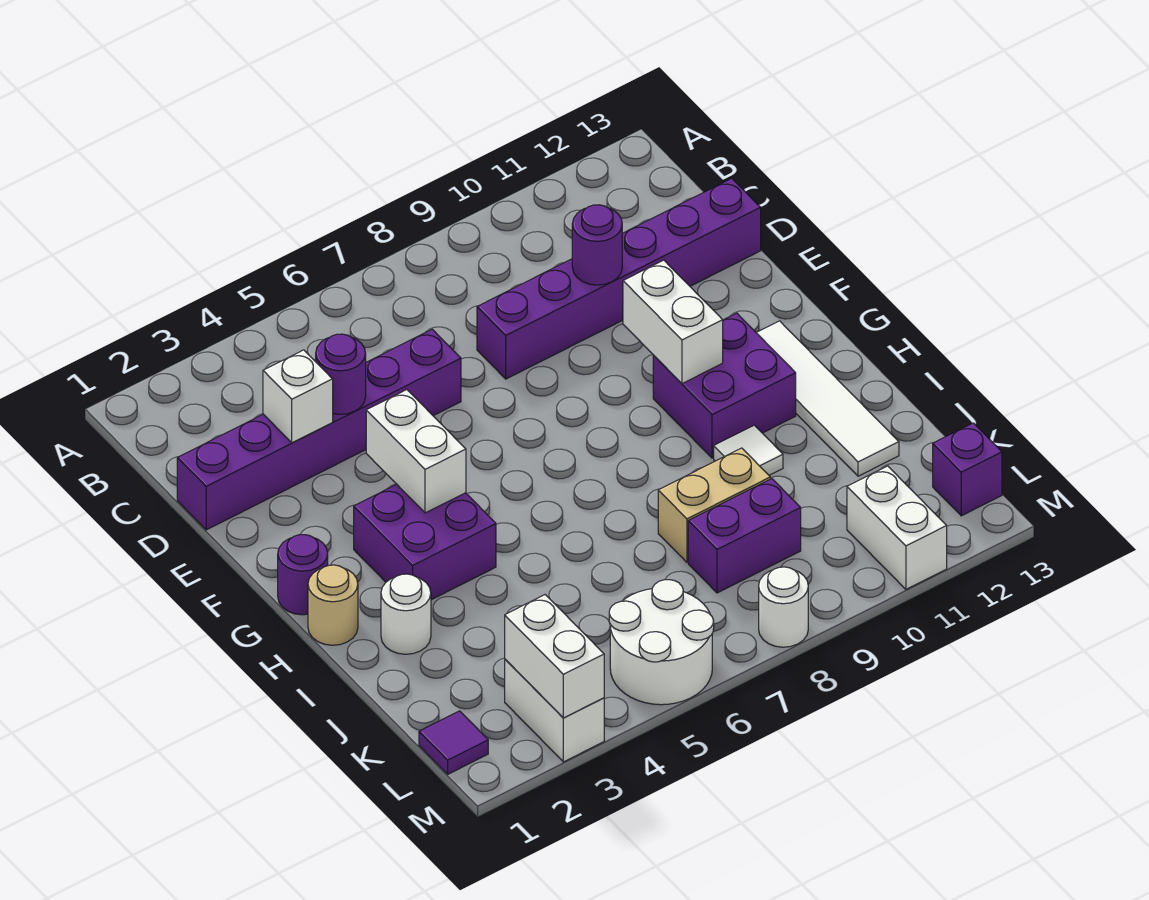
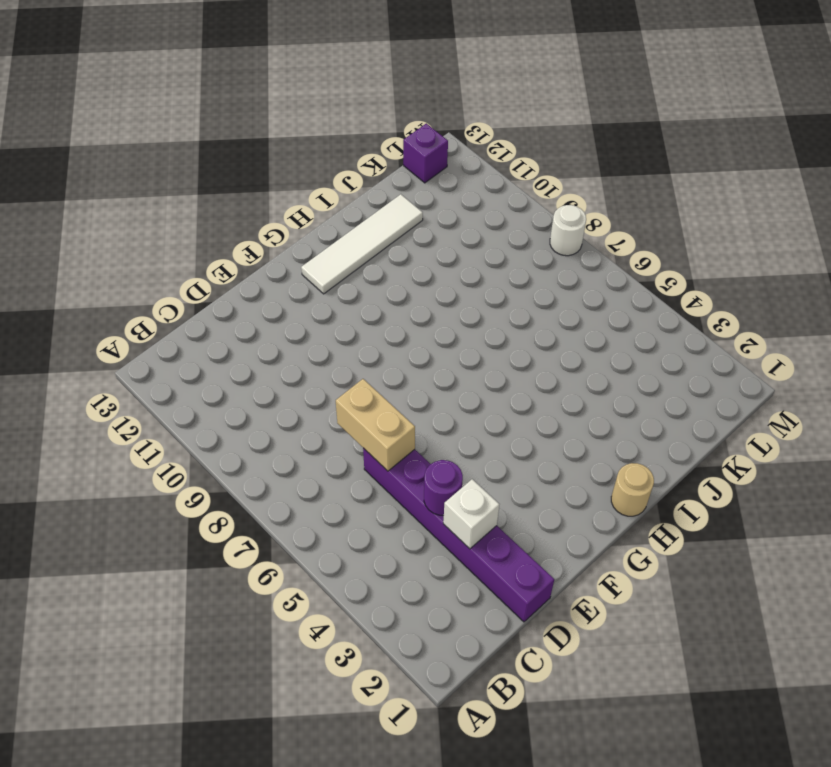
tan 1x2 brick [336,379,415,471] -> tan 1x2 brick moved to [658,448,770,562]
none -> purple 1x6 brick [477,178,761,379]
none -> purple 1x1 round brick [278,535,328,615]
none -> purple 2x2 brick [354,484,496,600]

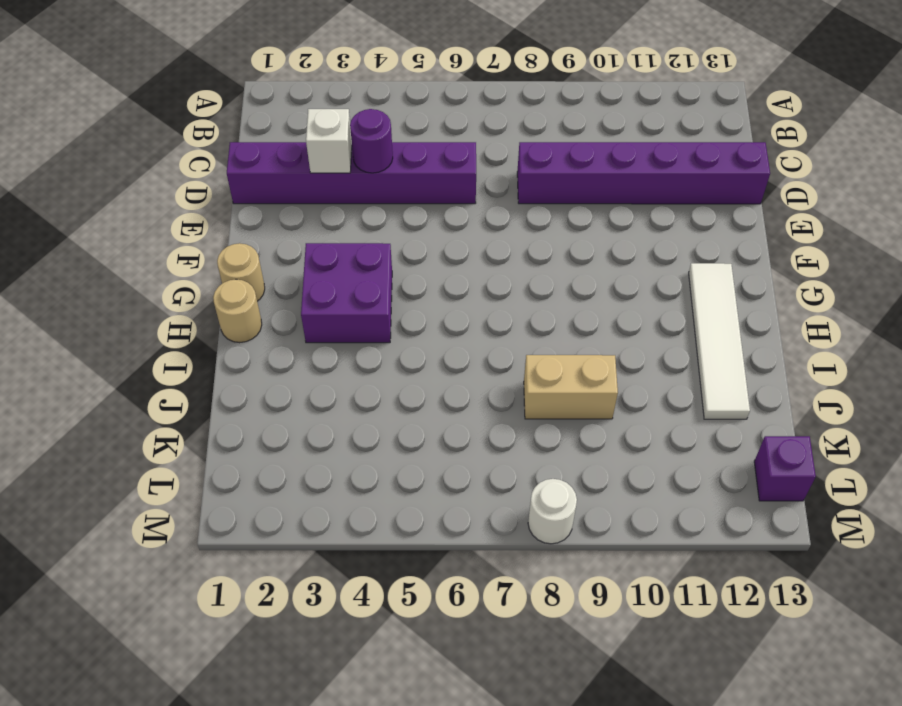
tan 1x1 round brick [217,243,265,301] -> purple 1x1 round brick [278,535,328,615]
none -> purple 2x2 brick [653,313,796,458]
none -> white 1x1 round brick [381,574,431,654]
none -> white 1x1 tile [714,425,783,475]

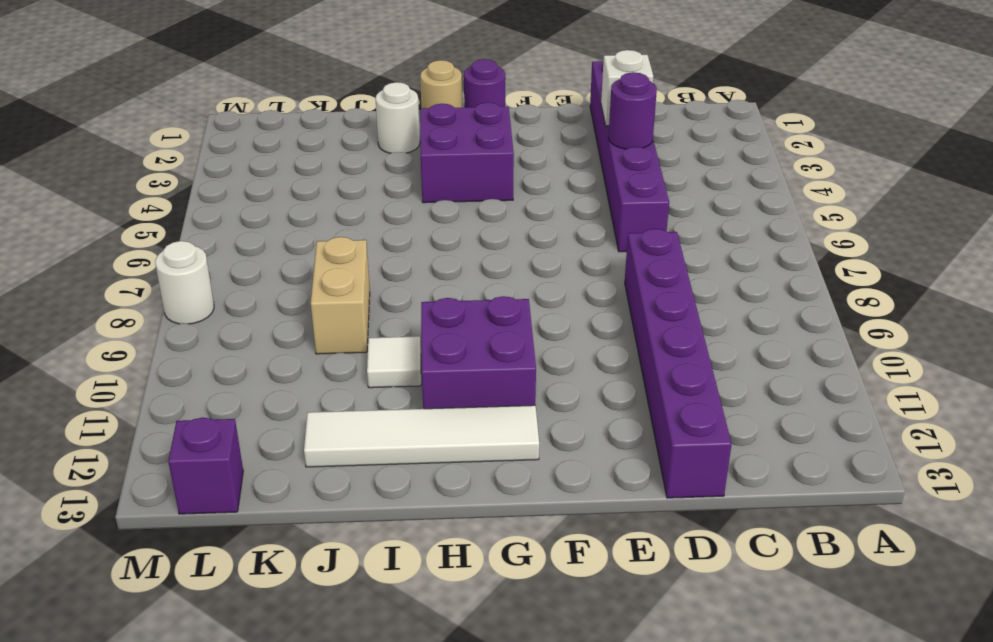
none -> purple 1x2 brick [688,479,801,593]
none -> purple 1x1 tile [419,711,488,774]
none -> white 1x2 brick [505,659,604,762]

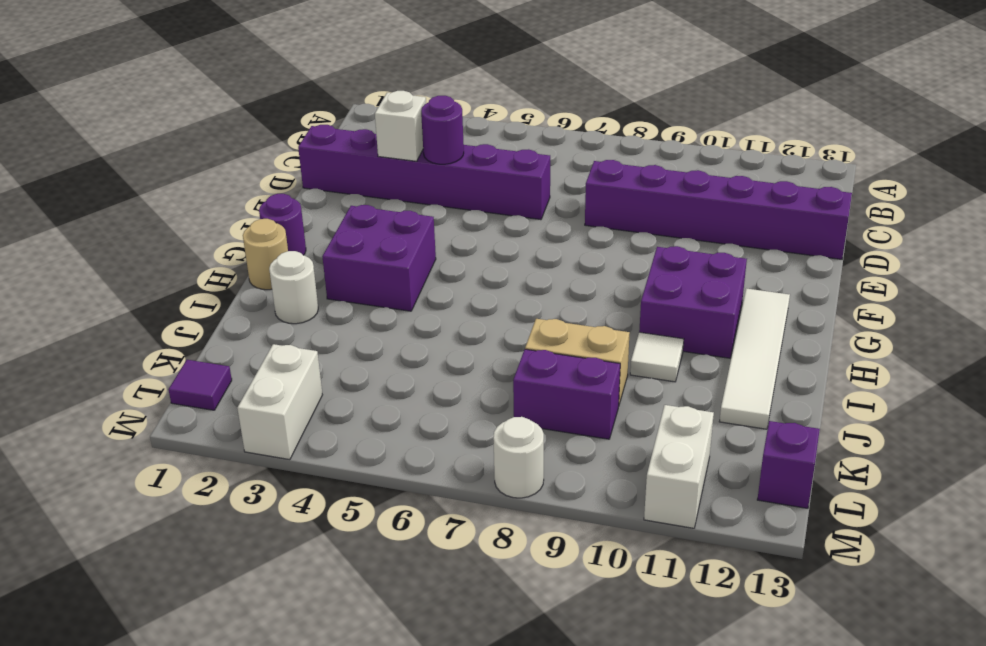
none -> white 2x2 round brick [609,580,714,705]
none -> purple 1x1 round brick [572,205,622,285]
none -> white 1x2 brick [366,390,466,513]

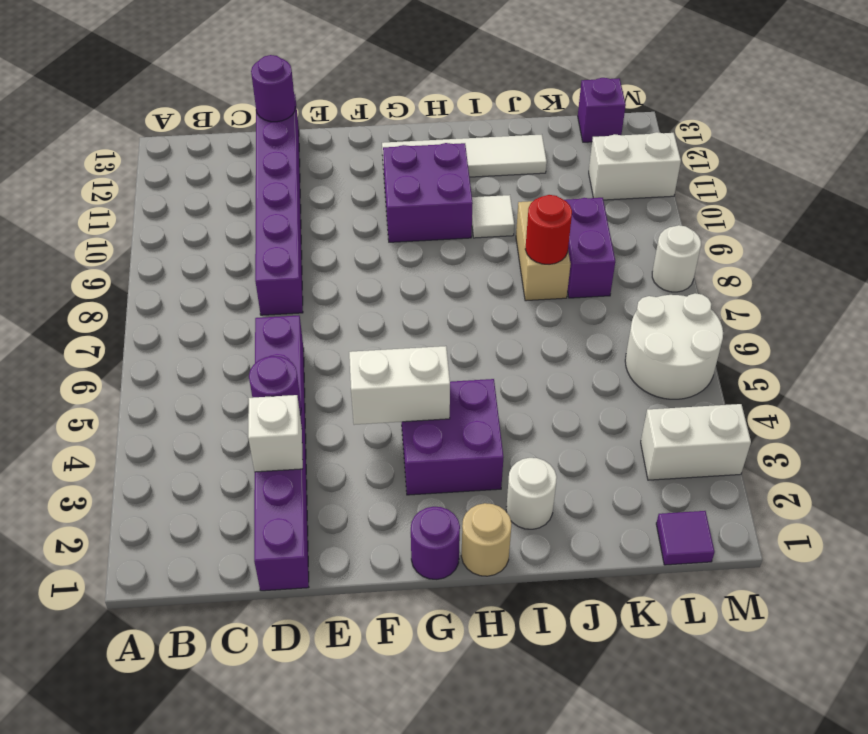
purple 1x1 round brick [251,55,295,122] -> purple 1x1 round brick moved to [572,205,622,285]
red 1x1 round brick [525,195,572,264] -> none
none -> white 1x2 brick [623,260,723,384]
none -> white 1x2 brick [505,595,604,718]

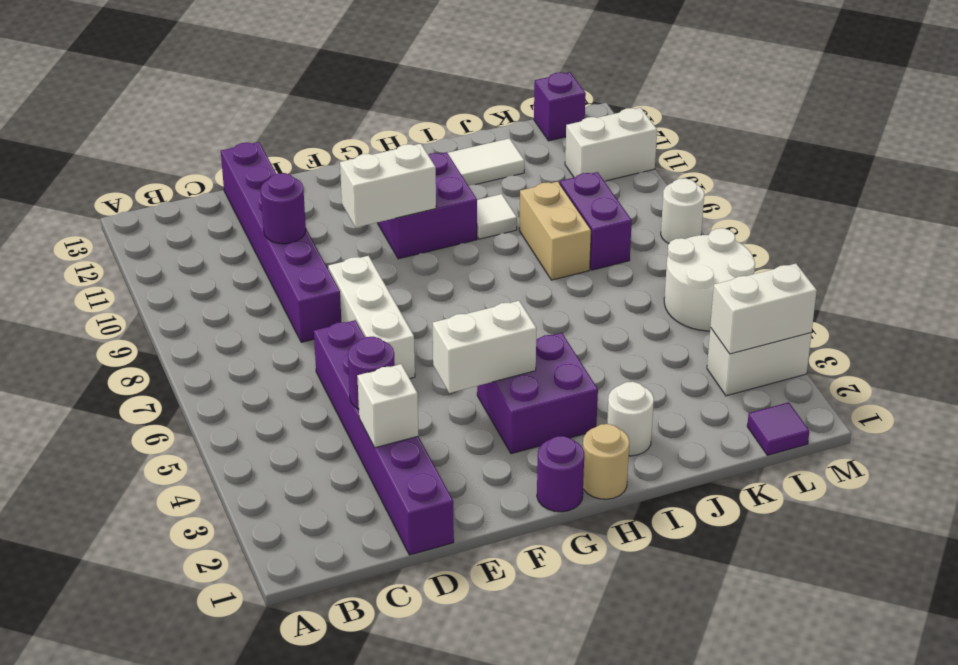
white 1x3 brick [328,256,415,378] -> none

